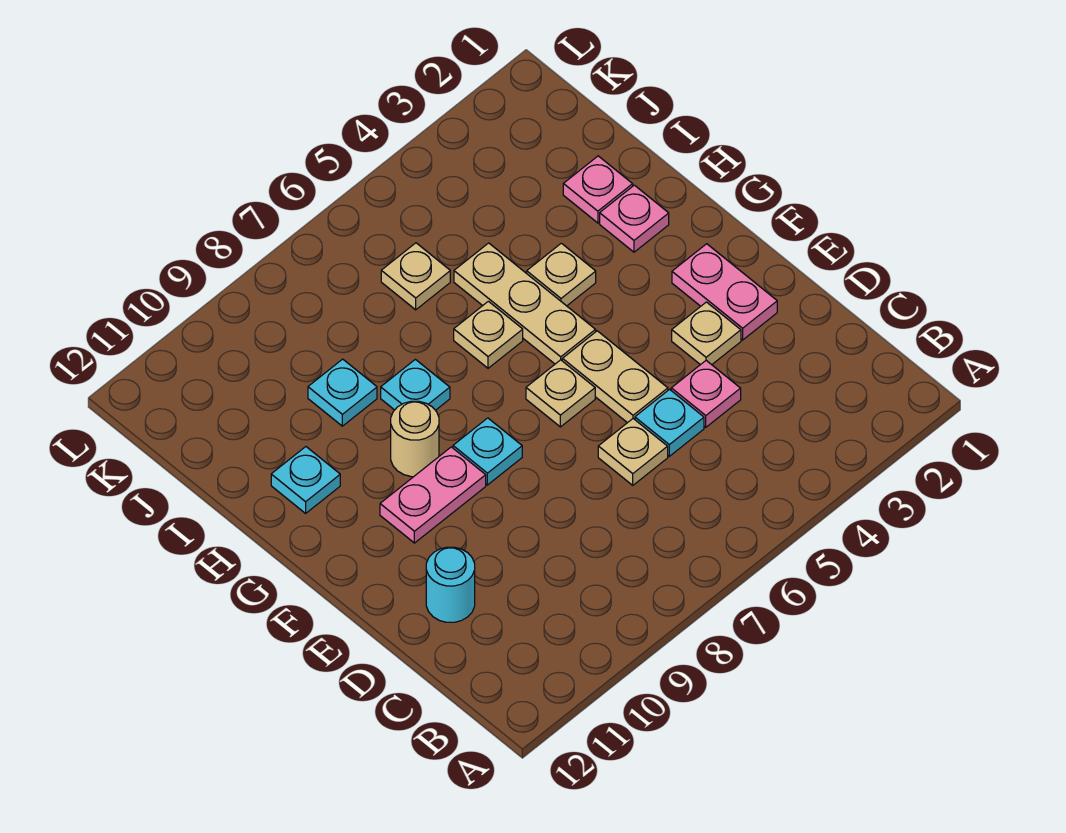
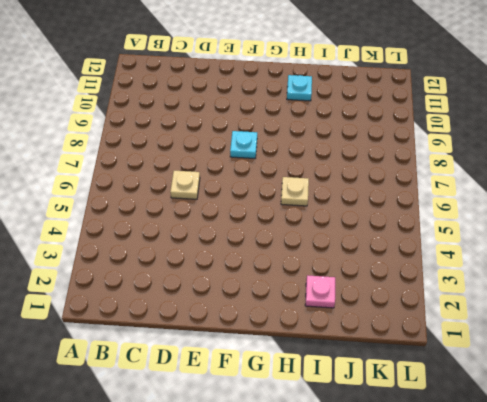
none -> pink 1x1 plate [671,361,741,427]
none -> cyan 1x1 plate [635,389,704,456]
none -> cyan 1x1 round brick [426,547,475,622]

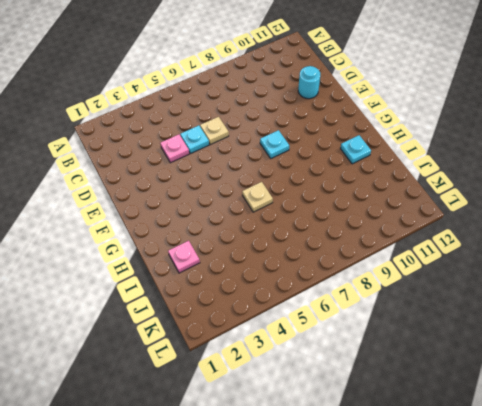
none -> pink 1x2 plate [672,244,777,340]
none -> tan 1x1 plate [672,302,741,365]
none -> tan 1x2 plate [562,331,668,423]

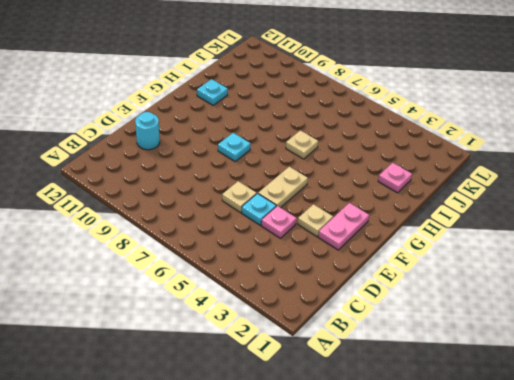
none -> tan 1x1 plate [526,360,595,427]
none -> pink 1x2 plate [380,447,486,543]
none -> tan 1x3 plate [454,243,596,364]

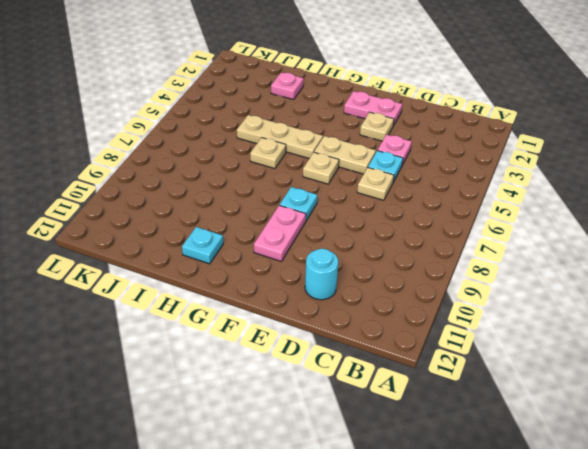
none -> tan 1x1 round brick [391,401,439,477]
none -> pink 1x1 plate [600,185,669,252]
none -> tan 1x1 plate [527,243,596,306]

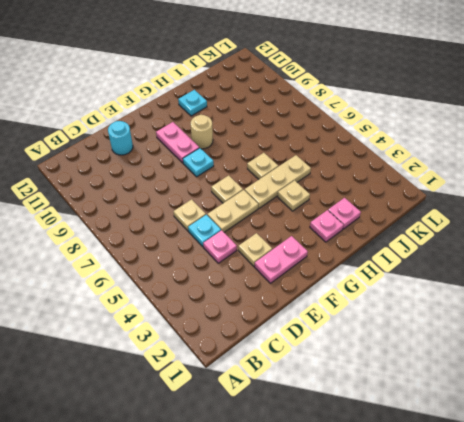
none -> cyan 1x1 plate [381,359,450,410]
none -> cyan 1x1 plate [308,359,377,426]
none -> tan 1x1 plate [381,243,450,310]

